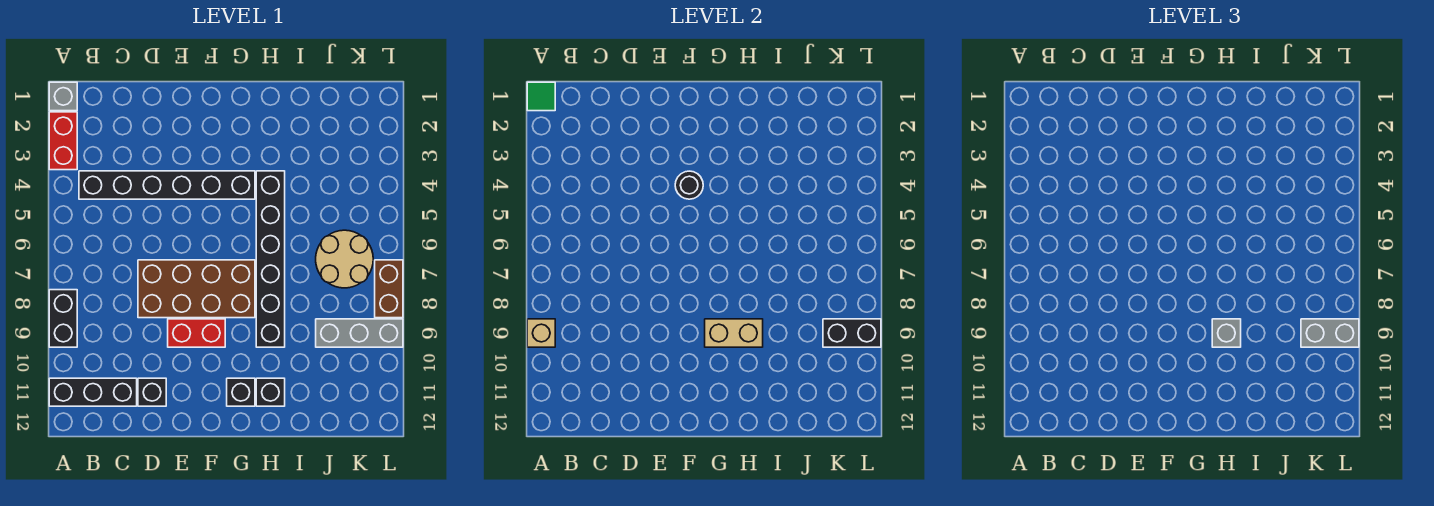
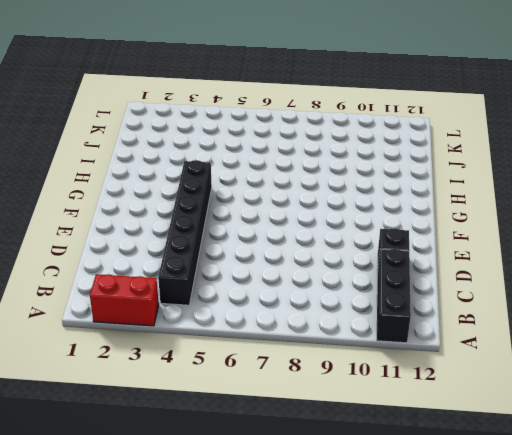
none -> grey 1x1 brick [49,82,77,111]
none -> black 1x2 brick [49,290,77,347]
none -> brown 2x4 brick [138,260,255,318]

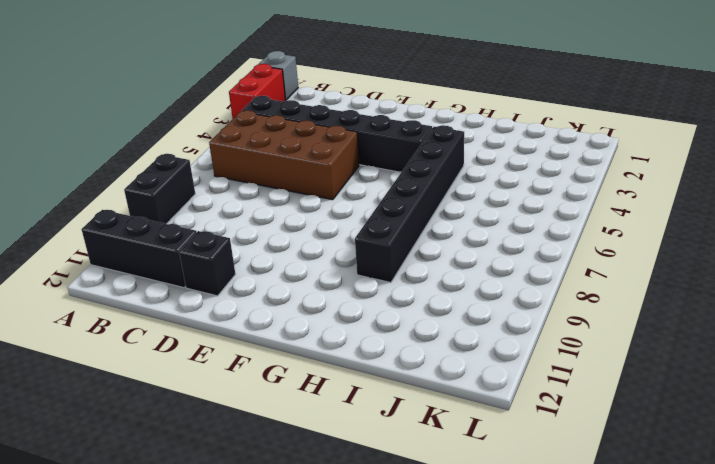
brown 2x4 brick [209,110,359,200] -> brown 2x4 brick moved to [138,260,255,318]
none -> red 1x2 brick [168,319,225,347]
none -> black 1x1 brick [227,378,255,406]
none -> black 1x1 brick [256,378,285,406]

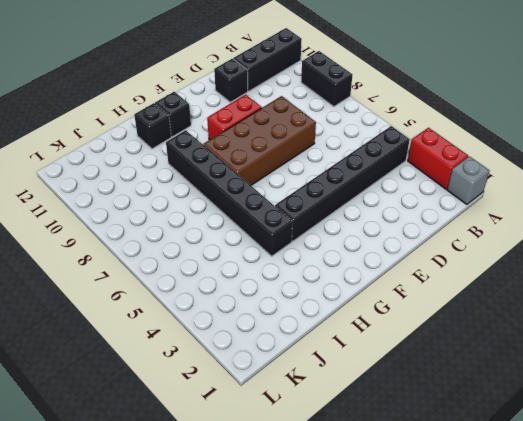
none -> tan 2x2 round brick [316,230,373,288]
none -> grey 1x3 brick [316,319,403,347]
none -> brown 1x2 brick [375,260,403,318]

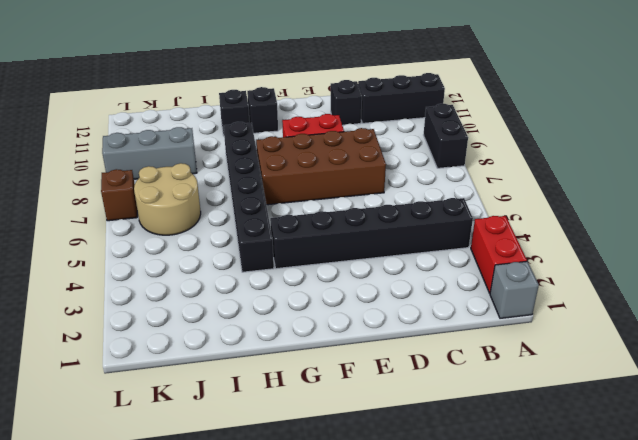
brown 1x1 brick [101,169,137,221] -> brown 1x2 brick [375,260,403,318]
none -> green 1x1 tile [527,82,555,111]
none -> tan 1x1 brick [527,319,555,347]
none -> black 1x1 round brick [675,171,703,199]

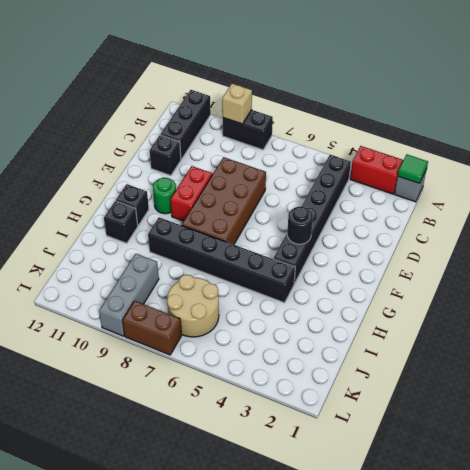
green 1x1 round brick [153,178,176,214] -> none
none -> tan 1x2 brick [705,319,763,347]
none -> black 1x2 brick [823,319,881,347]
none -> grey 1x1 brick [1212,319,1241,347]

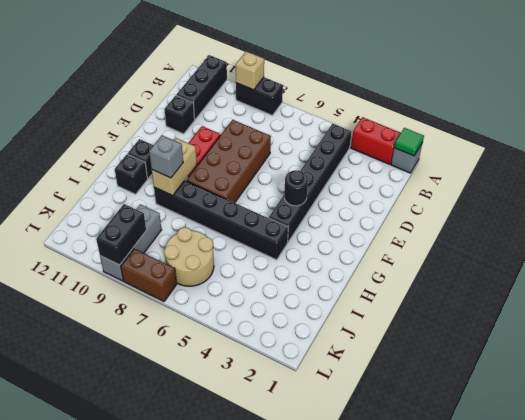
none -> grey 1x2 brick [1301,319,1359,347]

